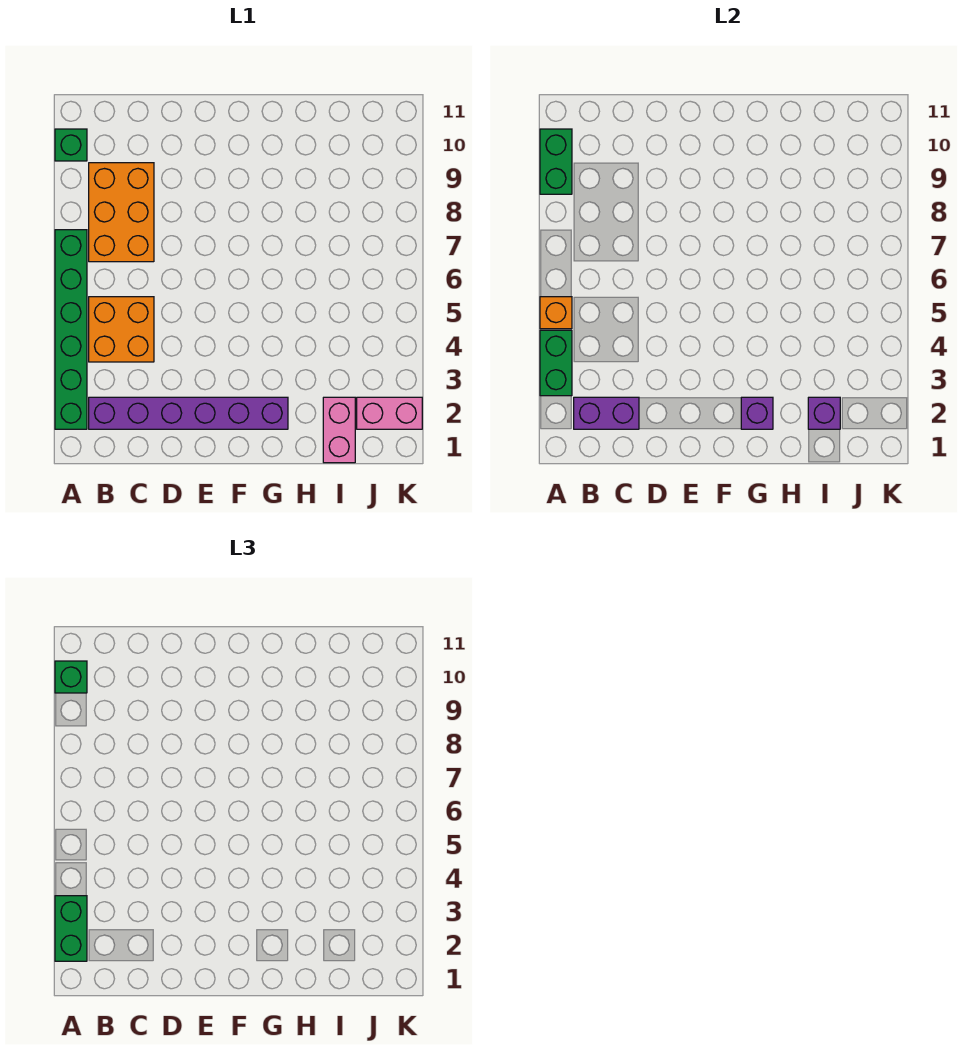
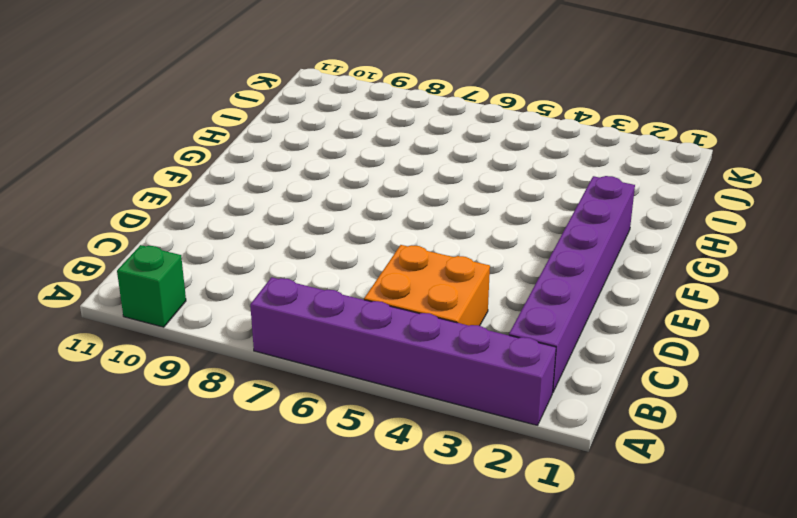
purple 1x6 brick [250,277,556,425] -> green 1x6 brick [55,230,87,429]
none -> orange 2x3 brick [89,163,154,262]
none -> pink 1x2 brick [323,397,355,463]
none -> pink 1x2 brick [357,397,422,429]

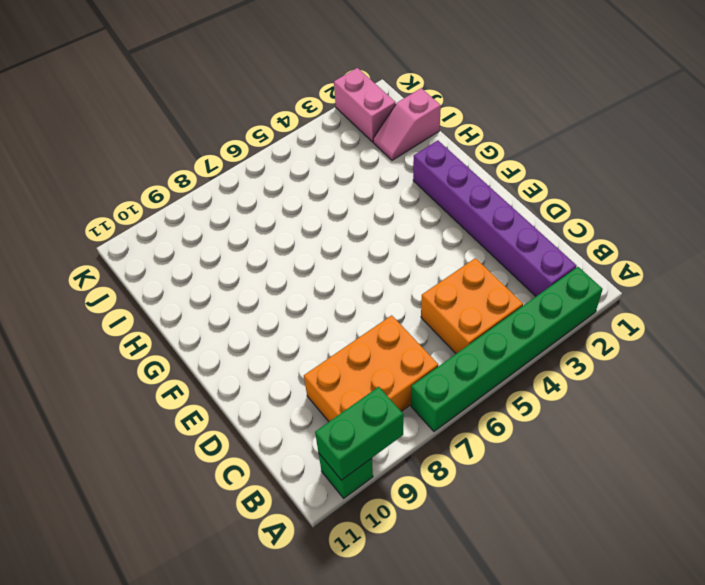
pink 1x2 slope [373,88,441,160] -> pink 1x2 brick [323,397,355,463]
none -> green 1x2 brick [540,330,572,396]
none -> orange 1x1 brick [540,297,572,329]
none -> purple 1x2 brick [574,397,639,429]

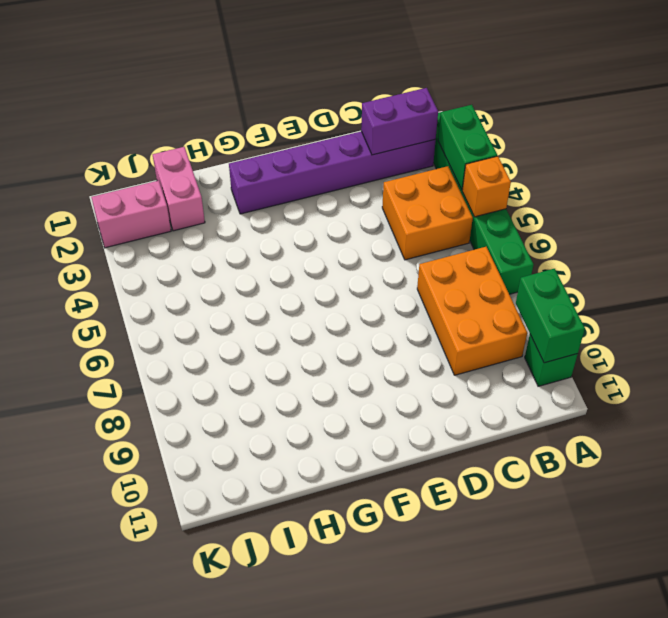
none -> purple 1x1 brick [741,397,773,429]
none -> purple 1x1 brick [808,397,840,429]
none -> green 1x2 brick [55,896,87,961]

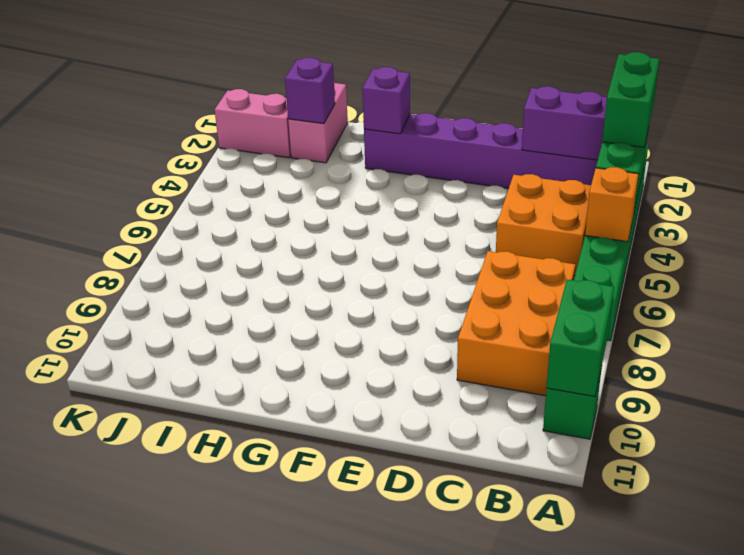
none -> green 1x1 brick [55,661,87,693]

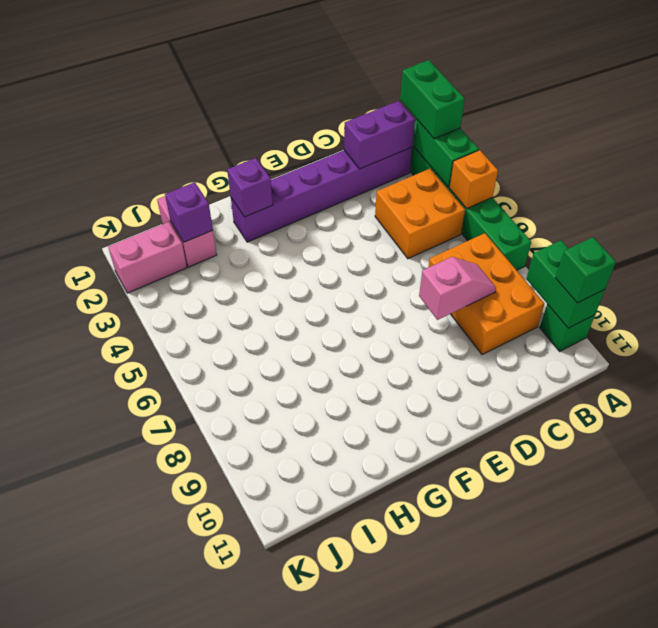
pink 1x2 slope [419,257,496,320] -> none

